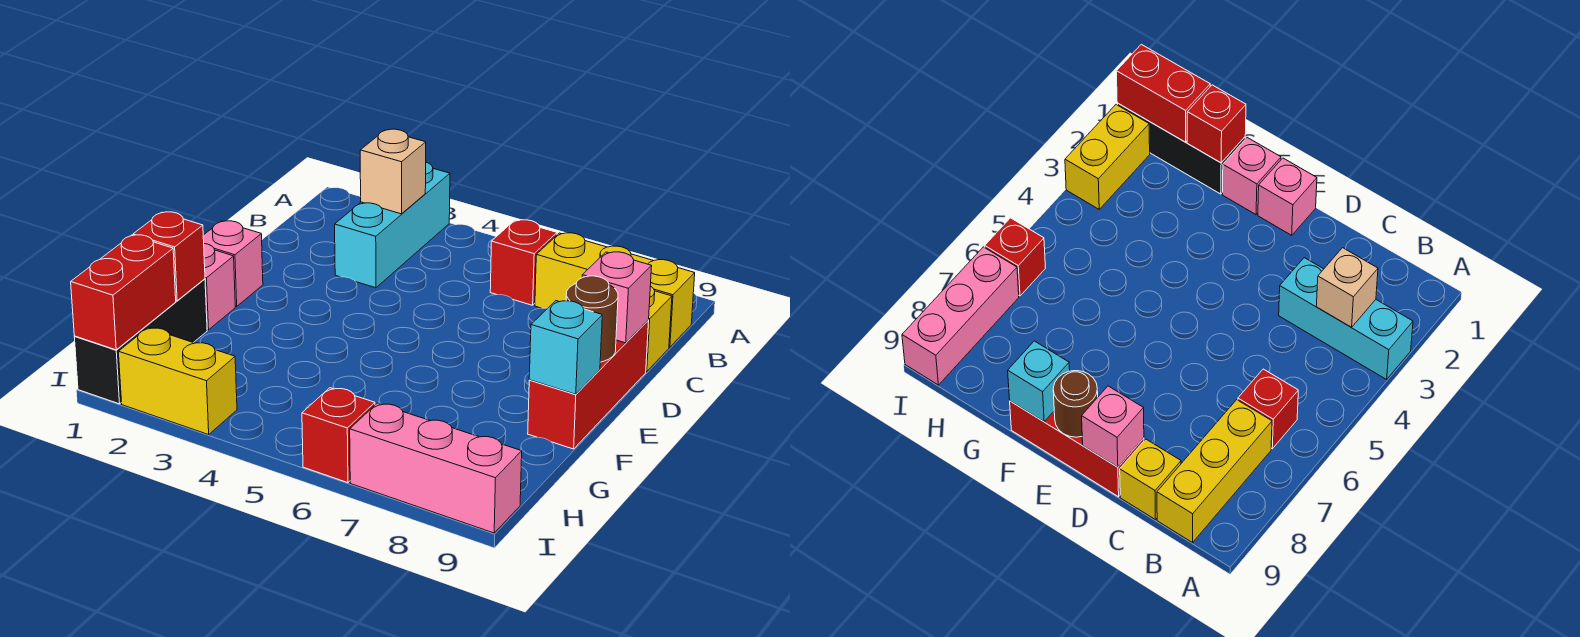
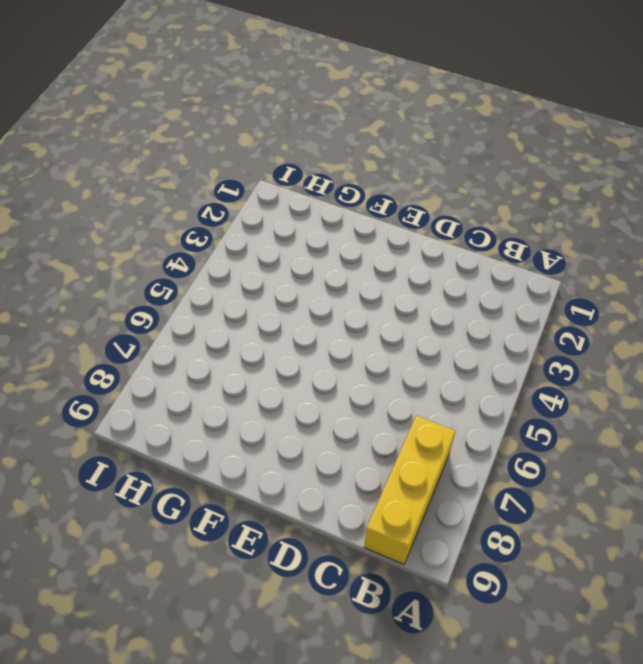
none -> cyan 1x3 brick [335,162,450,288]
none -> red 1x1 brick [490,220,557,305]
none -> yellow 1x1 brick [646,286,672,372]

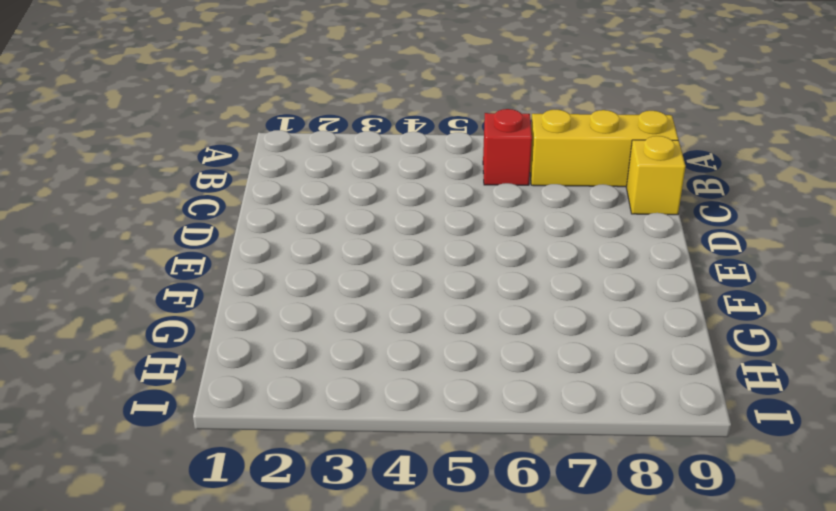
none -> cyan 1x3 brick [335,162,450,288]
none -> red 1x3 brick [528,320,649,449]
none -> pink 1x1 brick [203,221,263,306]

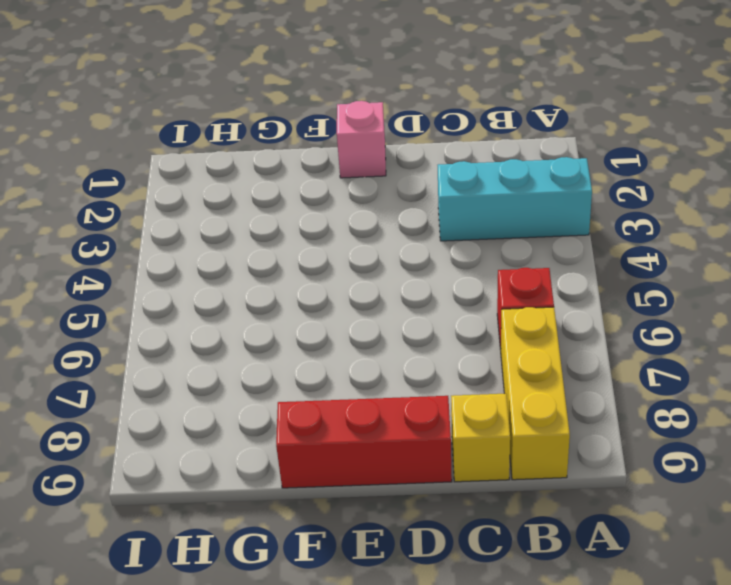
none -> pink 1x1 brick [204,244,235,330]
none -> black 1x3 brick [74,279,207,404]
none -> yellow 1x2 brick [119,328,237,435]

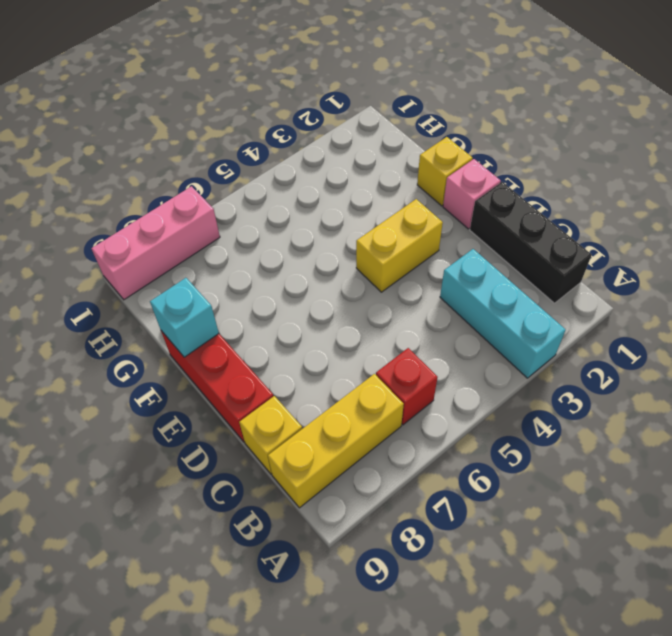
black 1x3 brick [470,182,592,303] -> black 1x3 brick moved to [74,279,207,404]
yellow 1x2 brick [356,199,443,292] -> yellow 1x2 brick moved to [119,328,237,435]
yellow 1x1 brick [417,137,473,206] -> pink 1x1 brick [204,244,235,330]
none -> red 1x1 brick [302,388,375,483]
none -> tan 1x1 brick [360,129,426,214]
none -> pink 1x1 brick [582,252,652,343]

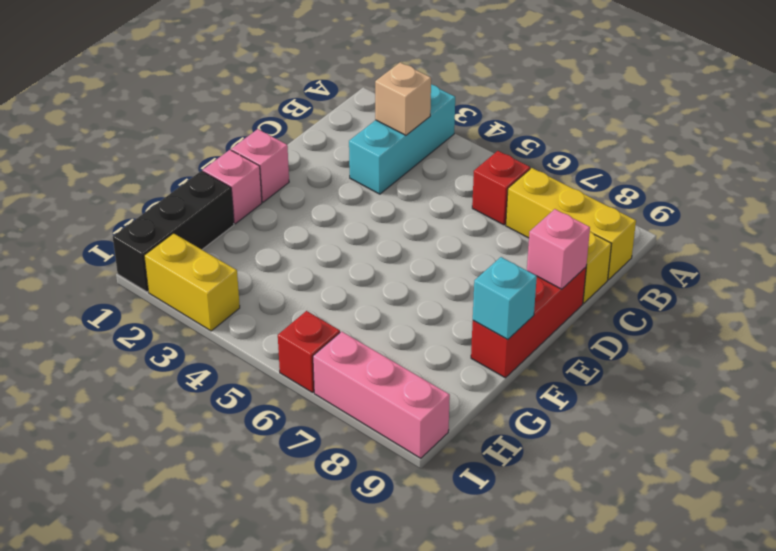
none -> brown 1x1 round brick [566,276,618,362]
none -> red 1x1 brick [133,212,205,301]
none -> red 1x2 brick [71,235,176,350]

